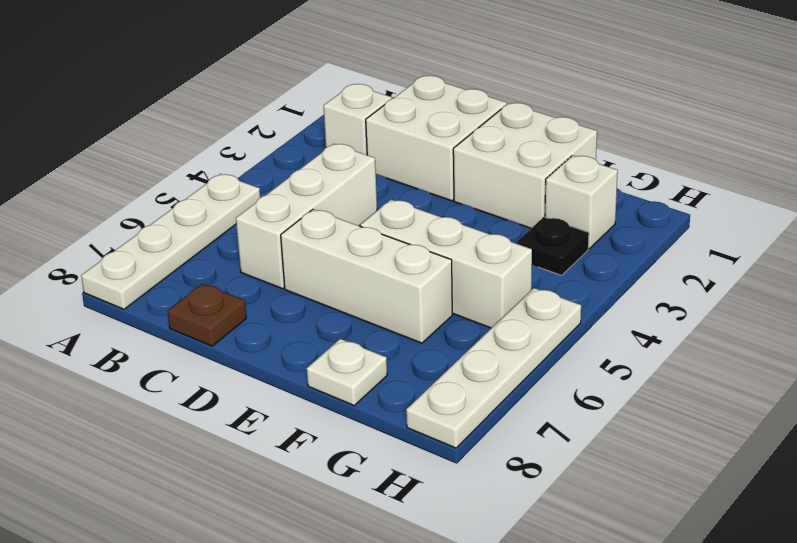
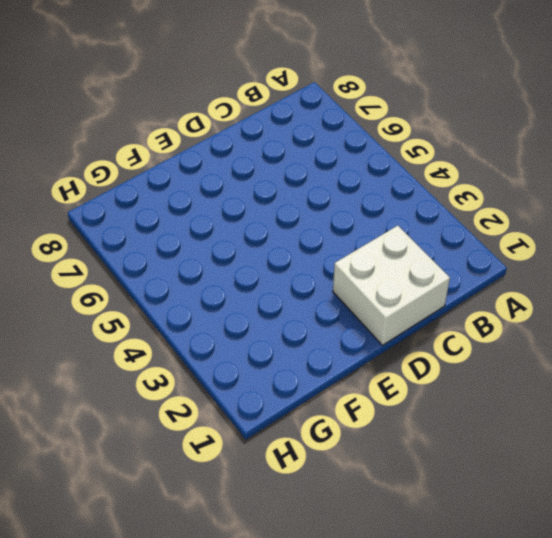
none -> white 1x4 plate [81,174,260,309]
none -> white 1x1 brick [324,84,392,155]
none -> white 1x3 brick [236,144,377,289]

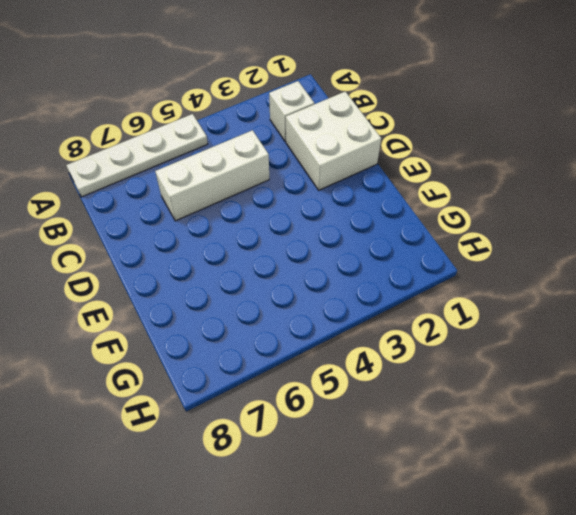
none -> brown 1x1 plate [168,284,246,346]
none -> white 1x3 brick [281,209,452,343]
none -> white 2x2 brick [453,103,597,228]

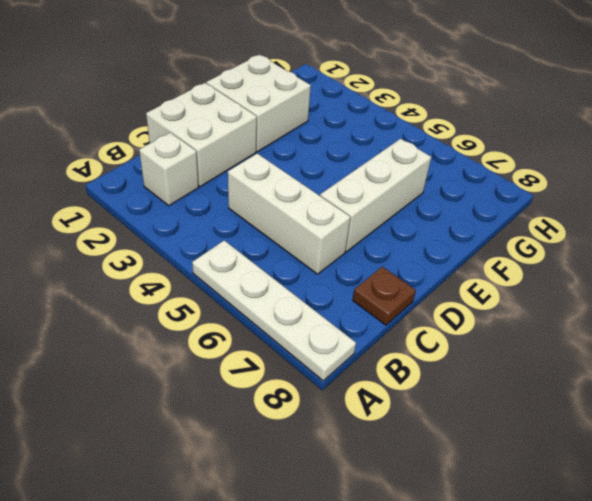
none -> white 1x3 brick [360,200,532,328]
none -> white 1x1 plate [307,339,387,405]
none -> white 1x1 brick [545,155,618,249]

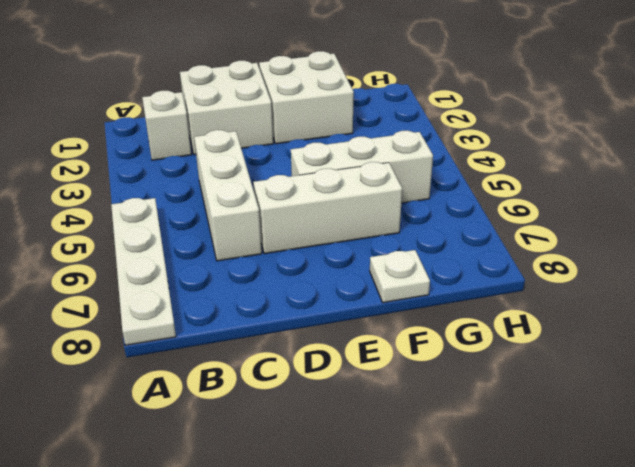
none -> brown 1x1 plate [168,284,246,346]
none -> white 1x1 brick [545,155,618,249]
none -> black 1x1 plate [517,217,589,275]

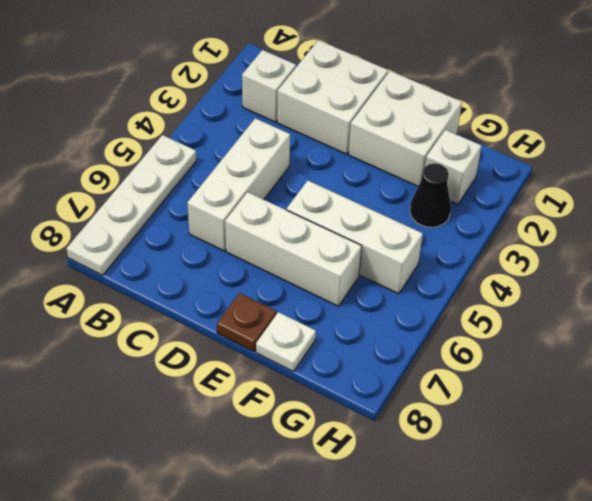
brown 1x1 plate [217,293,276,352] -> brown 1x1 plate moved to [168,284,246,346]
black 1x1 cone [410,163,451,227] -> black 1x1 plate [517,217,589,275]
none -> white 1x4 plate [406,288,581,448]

